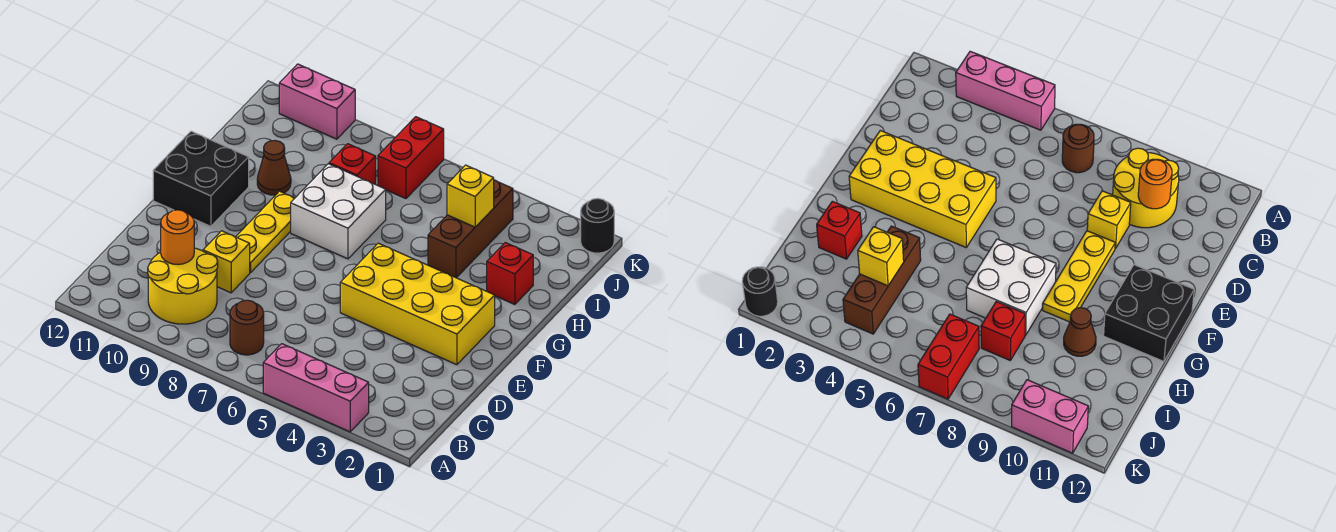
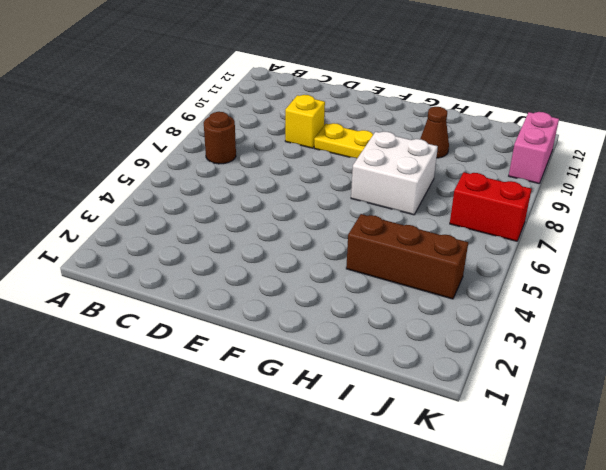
none -> pink 1x3 brick [263,344,369,432]
none -> yellow 2x2 round brick [148,248,218,324]
none -> yellow 2x4 brick [340,243,495,365]

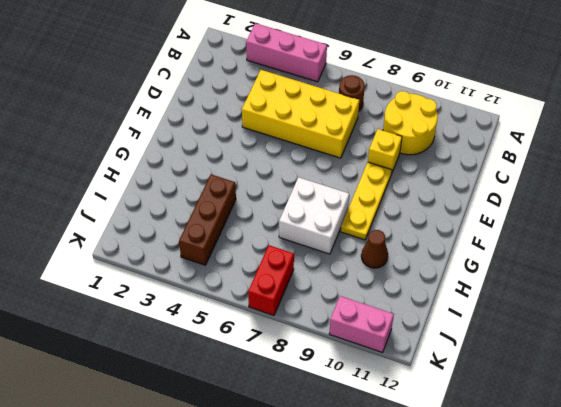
yellow 2x4 brick [242,70,359,158] -> yellow 2x4 brick moved to [340,243,495,365]
none -> black 2x2 brick [153,131,249,226]
none -> red 1x1 brick [487,243,533,304]
none -> red 1x1 brick [329,144,376,184]

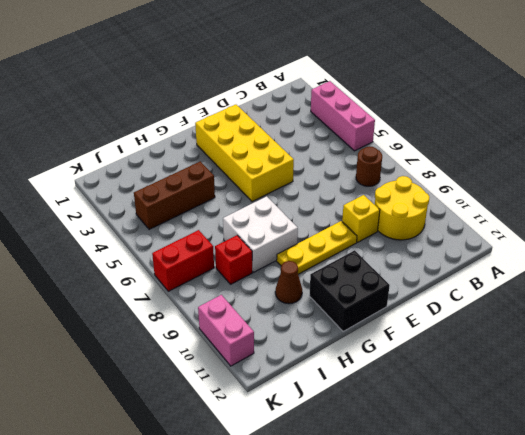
none -> red 1x1 brick [487,243,533,304]
none -> black 1x1 round brick [581,199,614,253]
none -> orange 1x1 round brick [161,210,194,265]

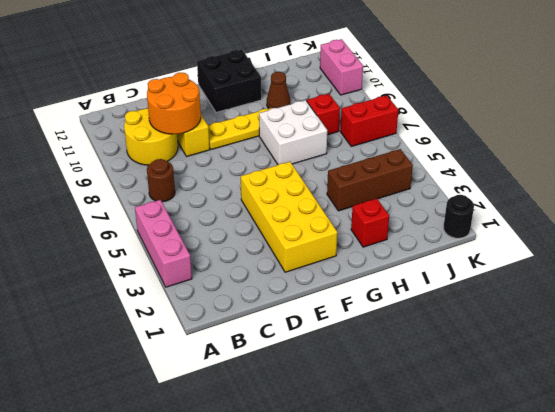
orange 2x2 round brick [147,73,201,134] -> orange 1x1 round brick [161,210,194,265]
none -> yellow 1x1 brick [447,165,494,227]

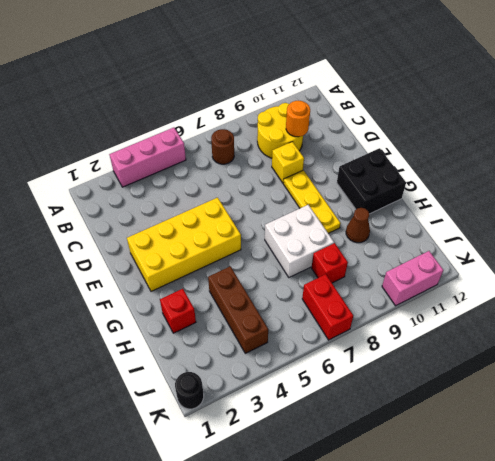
none -> yellow 1x1 brick [447,165,494,227]

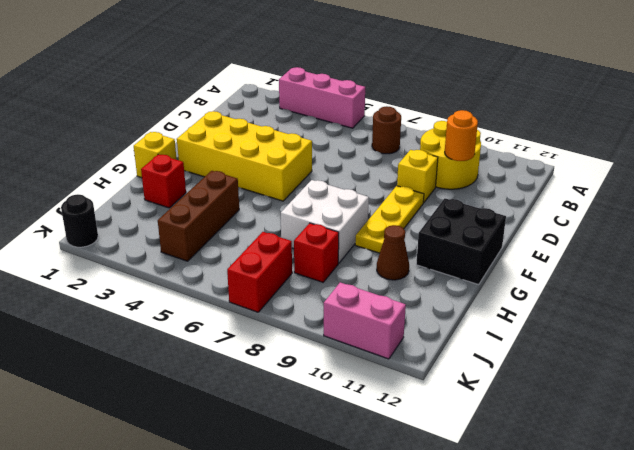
yellow 1x1 brick [134,132,177,178] -> yellow 1x1 brick moved to [447,165,494,227]

